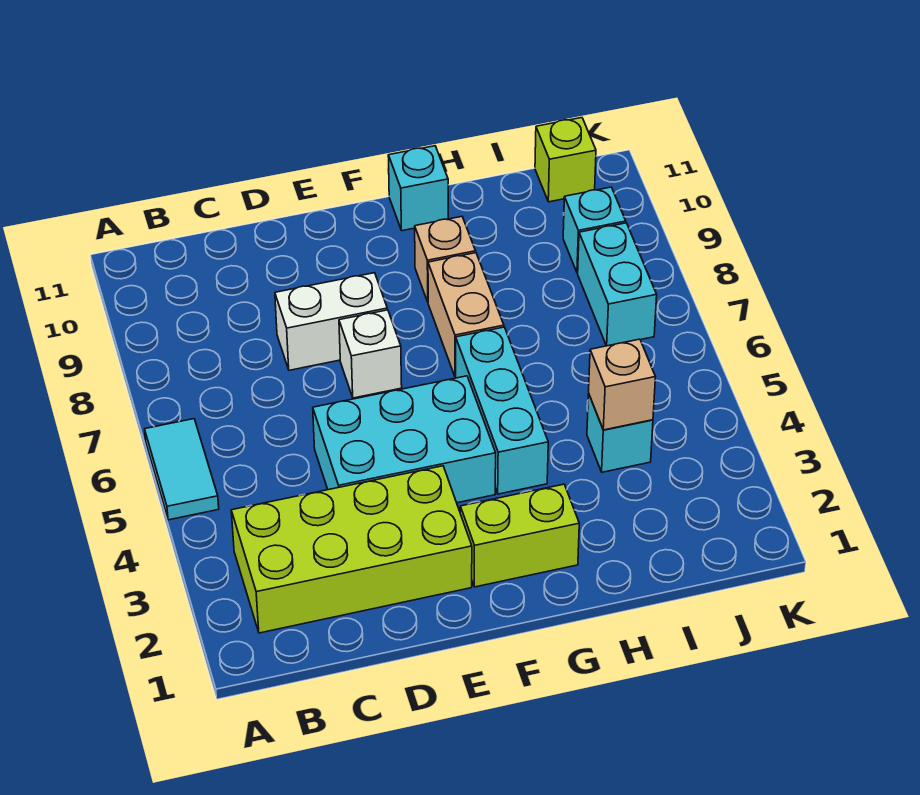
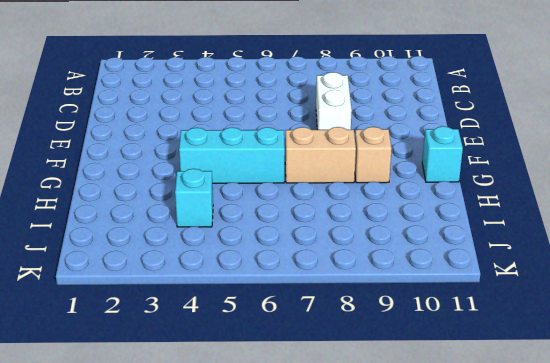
none -> cyan 1x2 tile [145,419,219,520]
none -> lime 2x4 brick [231,466,472,633]
none -> cyan 2x3 brick [313,376,496,503]

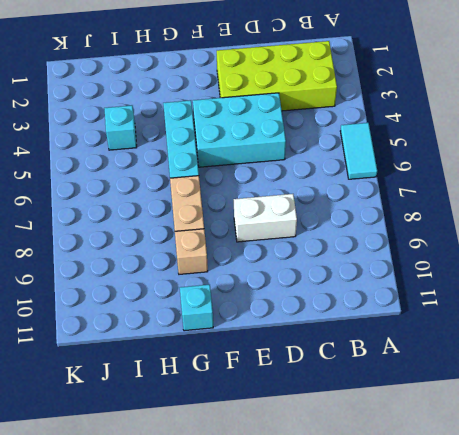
none -> white 1x1 brick [339,310,402,398]
none -> lime 1x2 brick [460,484,579,587]
none -> cyan 1x2 brick [578,223,657,346]

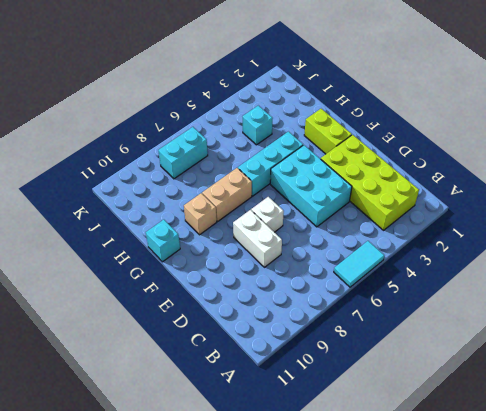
none -> cyan 1x1 brick [563,187,626,273]
none -> lime 1x1 brick [535,118,596,202]
none -> tan 1x1 brick [589,339,655,430]

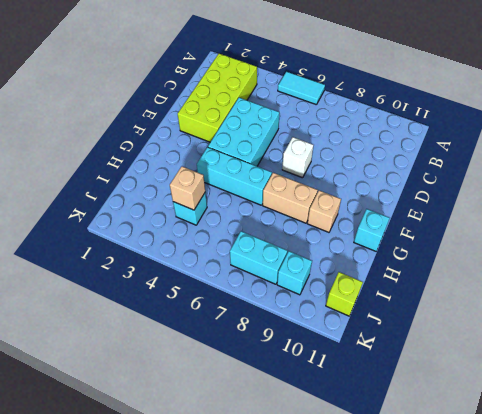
none -> white 1x2 brick [275,273,387,370]
none -> lime 1x2 brick [460,484,579,587]

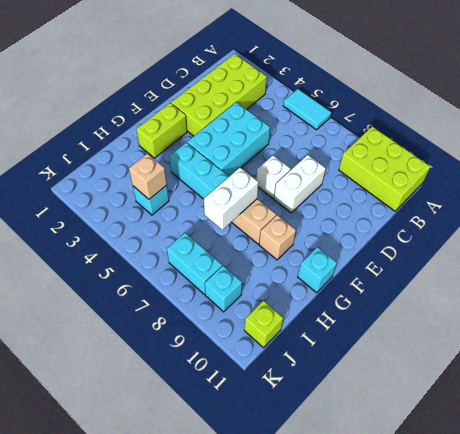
lime 2x3 brick [339,127,431,211] -> none
white 1x2 brick [204,168,259,230] -> none

